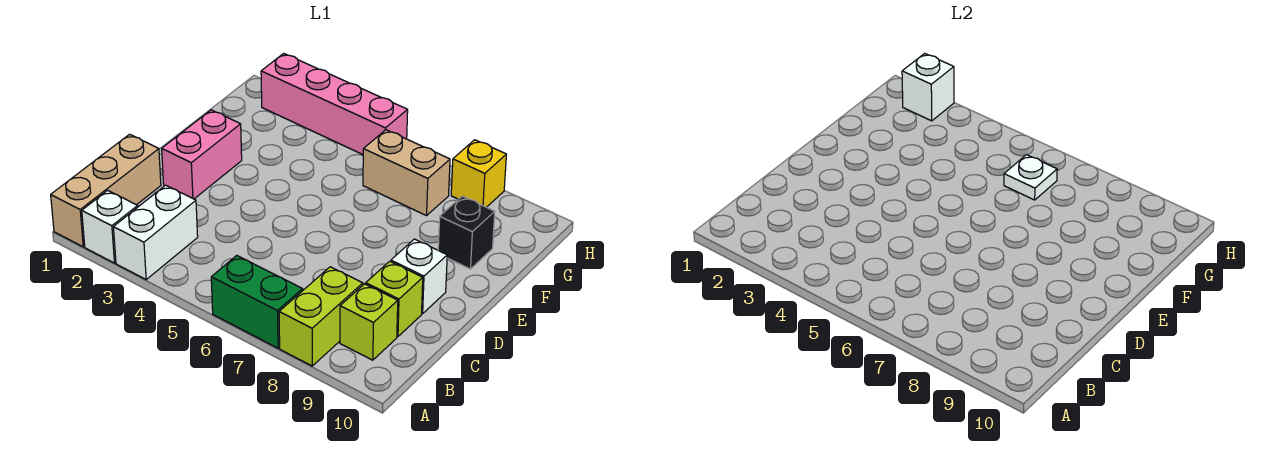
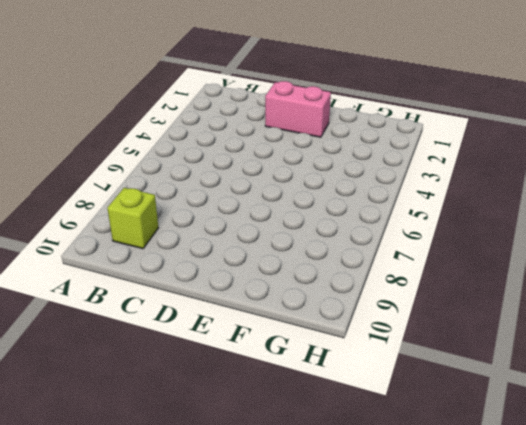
none -> tan 1x3 brick [51,134,161,247]
none -> white 1x1 brick [82,190,138,263]
none -> white 1x2 brick [113,185,198,279]

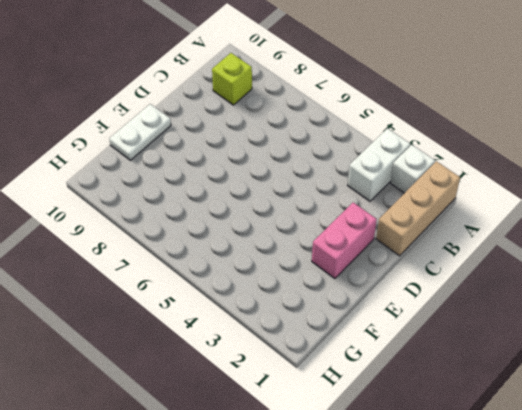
white 1x2 plate [109,104,171,160] -> none
none -> green 1x2 brick [211,255,303,348]
none -> lime 1x2 brick [279,267,363,366]
none -> lime 1x1 brick [366,261,423,337]

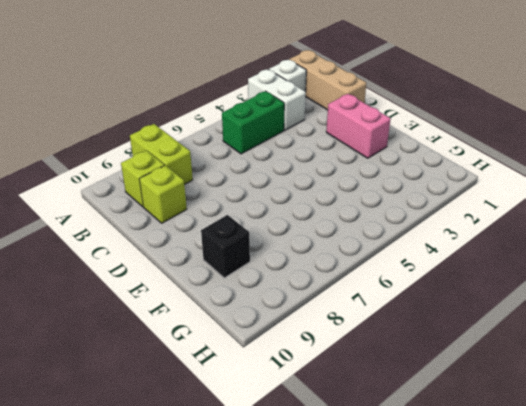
green 1x2 brick [222,91,284,154] -> green 1x2 brick moved to [211,255,303,348]
none -> white 1x1 brick [391,239,447,314]
none -> tan 1x2 brick [363,130,450,216]
none -> pink 1x4 brick [261,53,408,155]

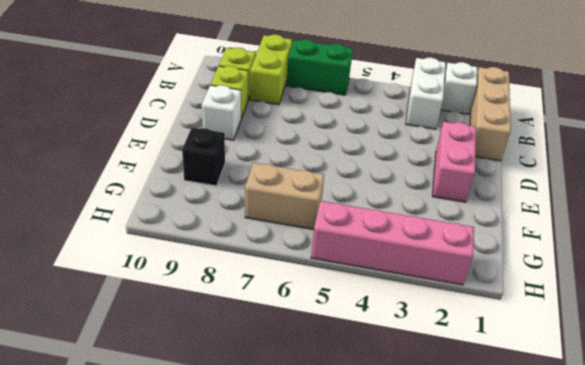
none -> yellow 1x1 brick [451,140,506,207]
none -> white 1x1 plate [1004,155,1057,200]
none -> white 1x1 brick [902,53,954,121]

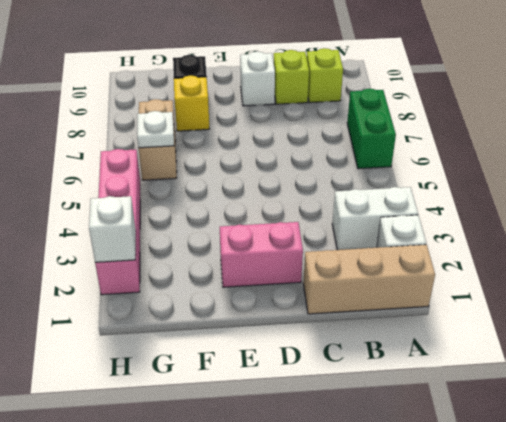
yellow 1x1 brick [174,76,209,131] -> yellow 1x1 brick moved to [451,140,506,207]
none -> lime 1x2 brick [279,267,363,366]

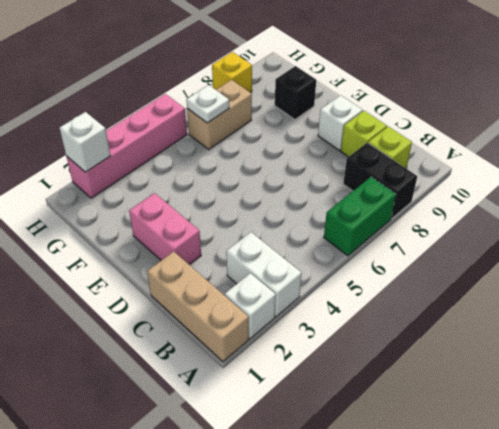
black 1x2 brick [343,143,417,219] -> lime 1x2 brick [279,267,363,366]

